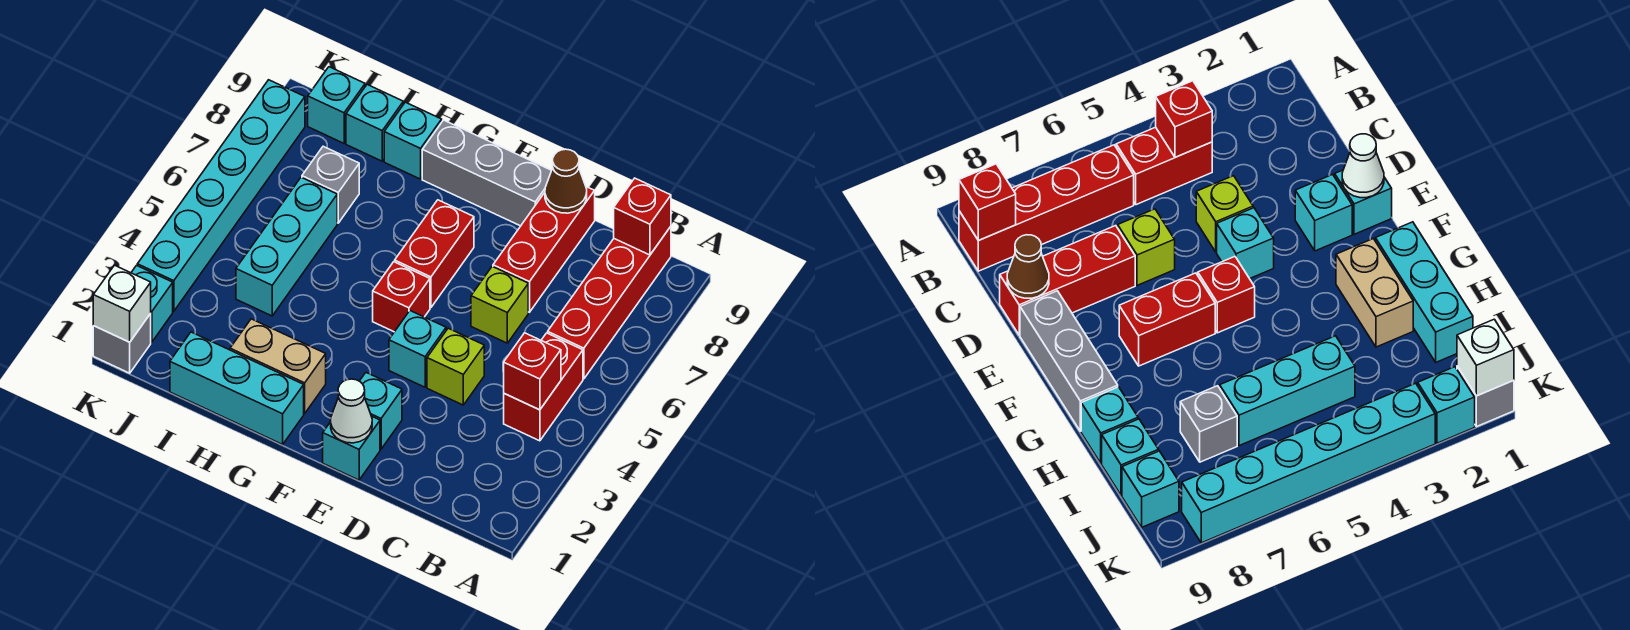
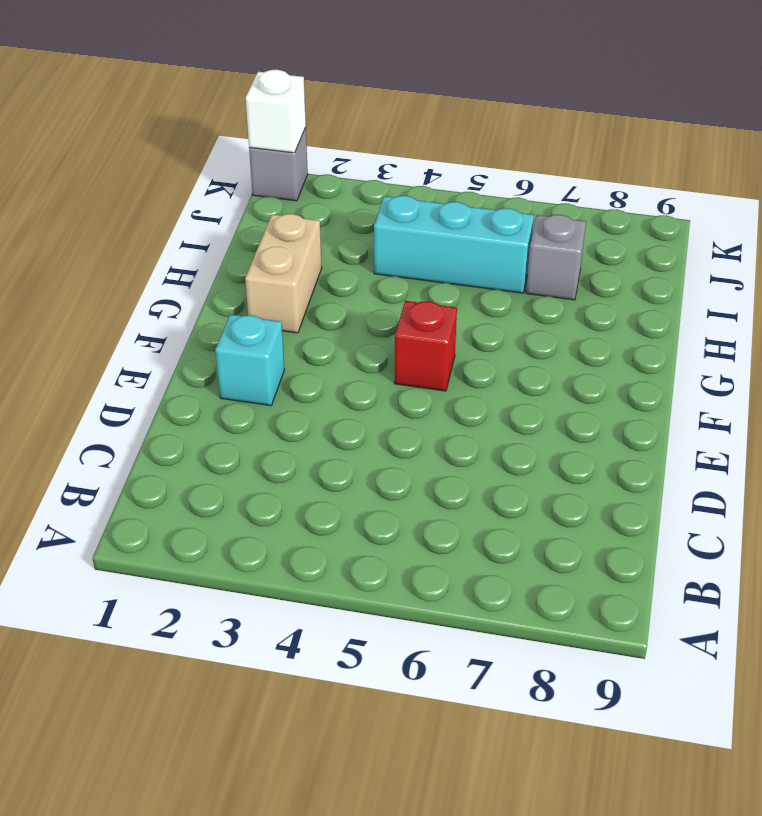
none -> red 1x2 brick [504,333,583,441]
none -> red 1x4 brick [548,227,671,379]
none -> lime 1x1 brick [427,328,484,405]

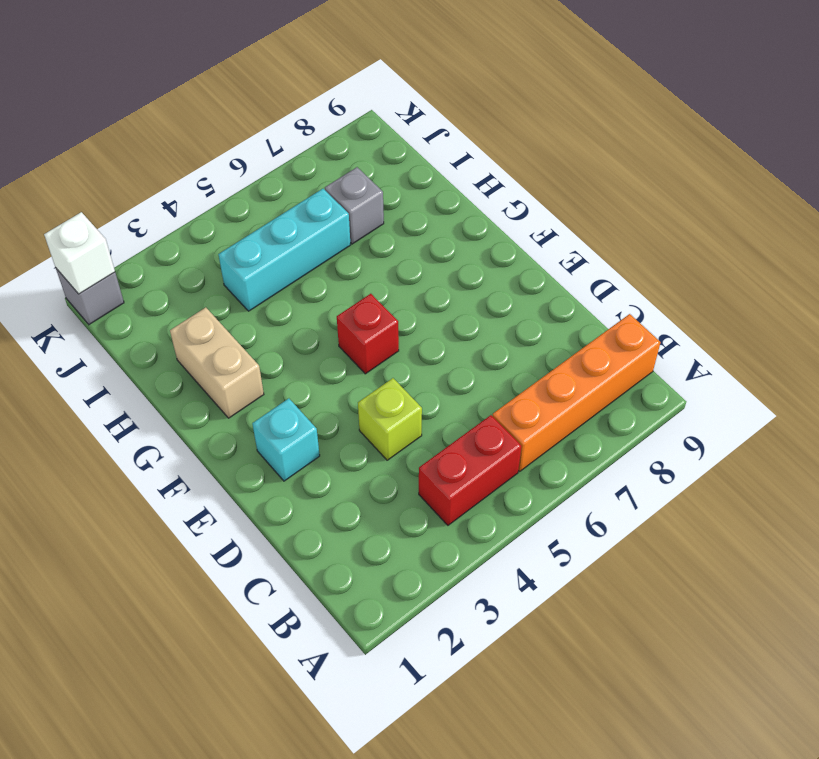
orange 1x4 brick [493,314,660,471] -> red 1x4 brick [548,227,671,379]
none -> lime 1x1 brick [471,266,528,343]
none -> red 1x3 brick [493,187,595,312]
none -> cyan 1x1 brick [323,416,380,480]

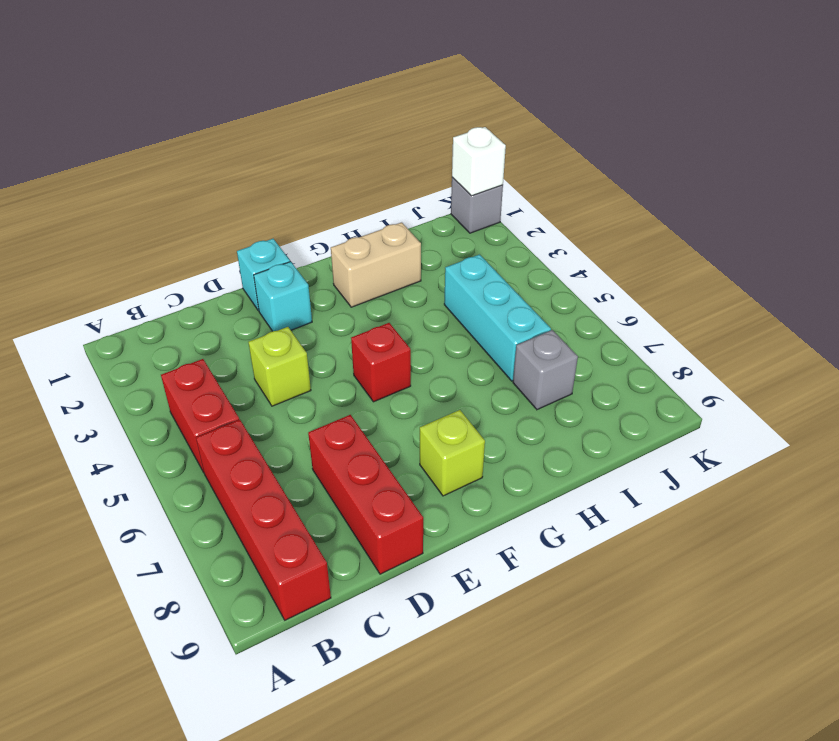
lime 1x1 brick [420,410,485,496] -> lime 1x1 brick moved to [471,266,528,343]
none -> cyan 1x1 brick [389,311,446,387]
none -> grey 1x3 brick [422,120,551,226]
none -> red 1x2 brick [395,200,474,308]

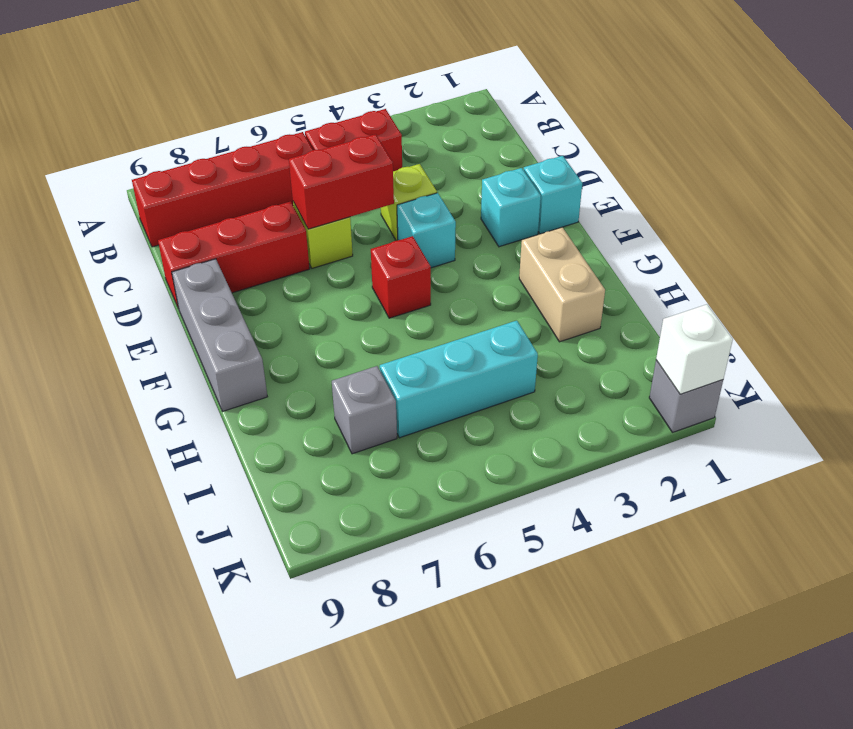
red 1x2 brick [289,134,394,229] -> red 1x2 brick moved to [395,200,474,308]
none -> cyan 1x3 brick [170,332,304,444]
none -> cyan 1x1 brick [384,102,442,179]
none -> cyan 1x1 brick [346,85,403,161]

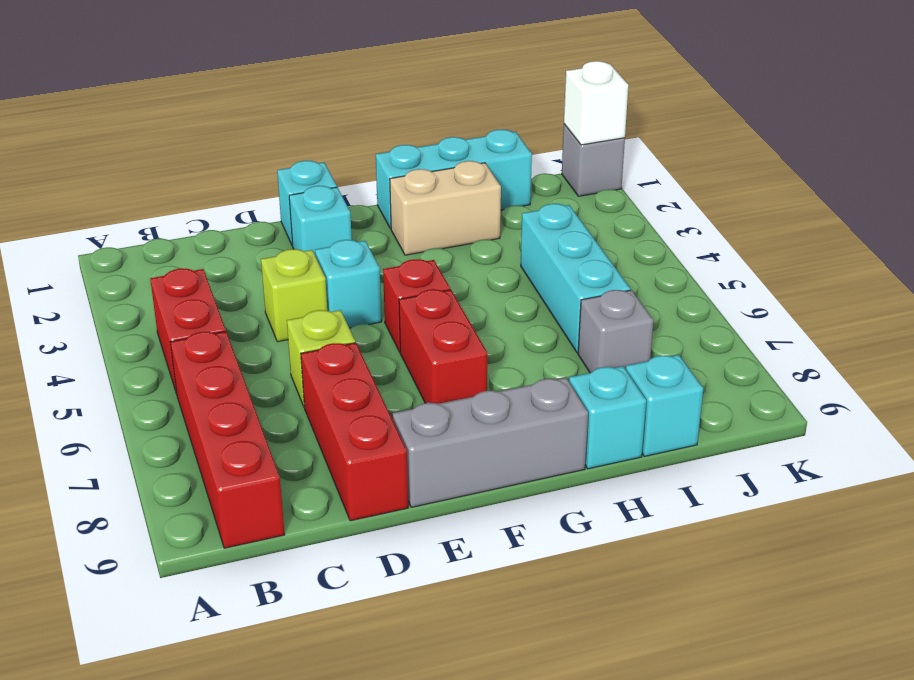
none -> cyan 1x1 brick [308,67,365,143]
none -> cyan 1x1 brick [131,265,173,342]
none -> cyan 1x6 brick [137,80,305,311]

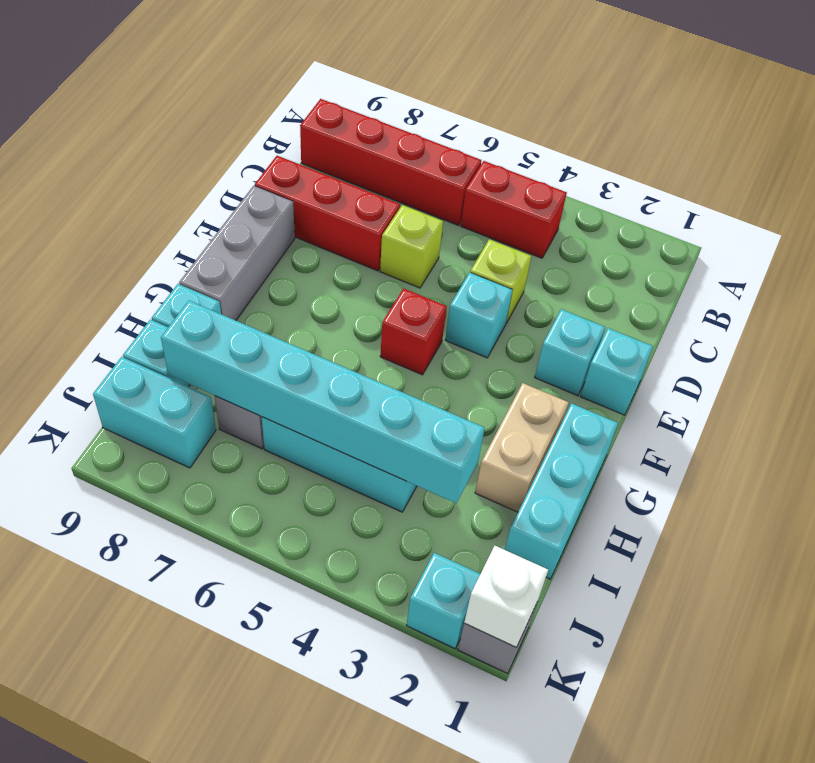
cyan 1x6 brick [161,301,485,503] -> cyan 1x6 brick moved to [137,80,305,311]
cyan 1x2 brick [93,357,216,468] -> cyan 1x1 brick [308,67,365,143]
none -> red 1x2 brick [395,200,474,308]
none -> red 1x1 brick [504,333,561,410]
none -> red 1x1 brick [614,178,671,255]

